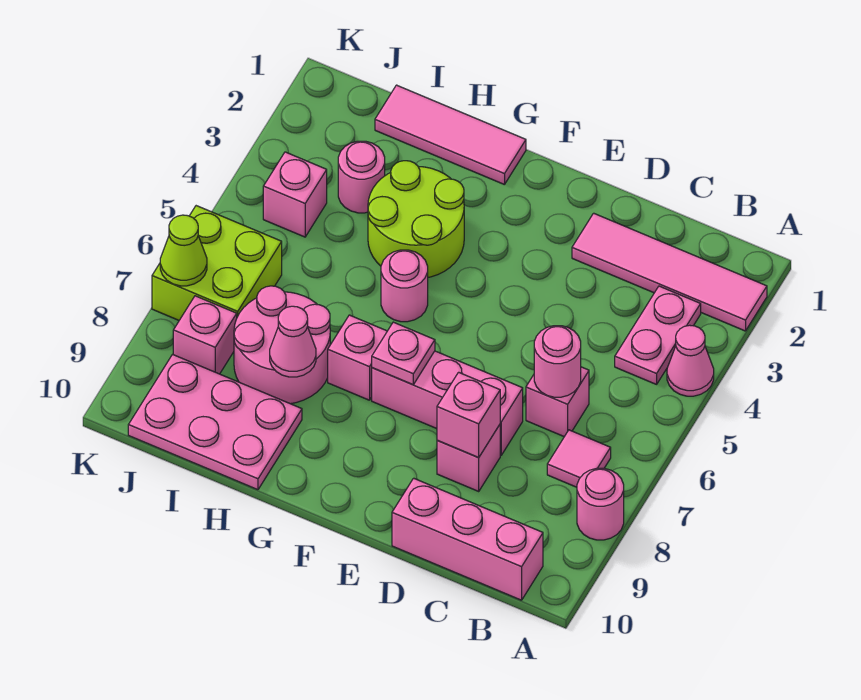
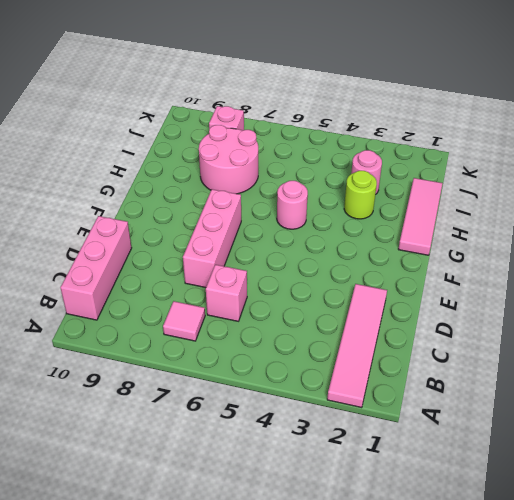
lime 1x1 round brick [344,171,377,219] -> lime 2x2 round brick [368,161,464,277]
none -> pink 1x1 cone [667,325,714,396]
none -> pink 1x1 round brick [577,468,624,540]
none -> pink 1x2 plate [615,286,701,384]

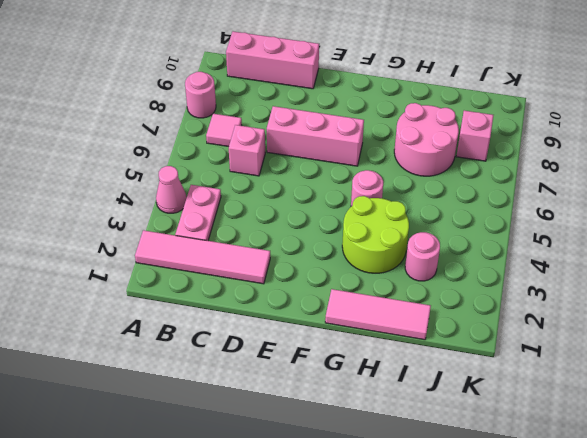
none -> pink 1x1 brick [437,425,500,491]
none -> pink 1x1 brick [328,315,387,400]
none -> pink 2x3 plate [128,355,302,490]

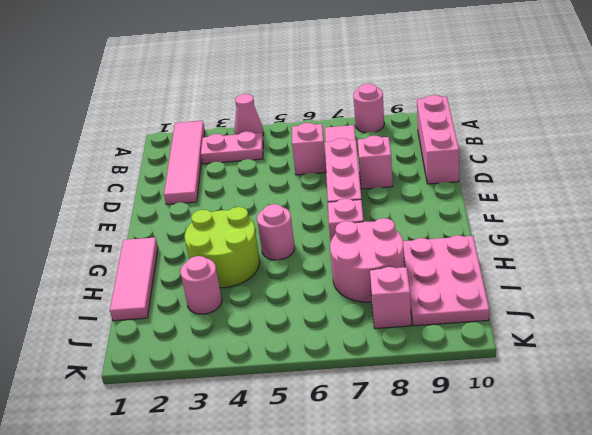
none -> pink 1x1 brick [263,152,327,237]
none -> lime 2x2 brick [152,206,282,320]
none -> pink 1x1 round brick [534,326,581,397]

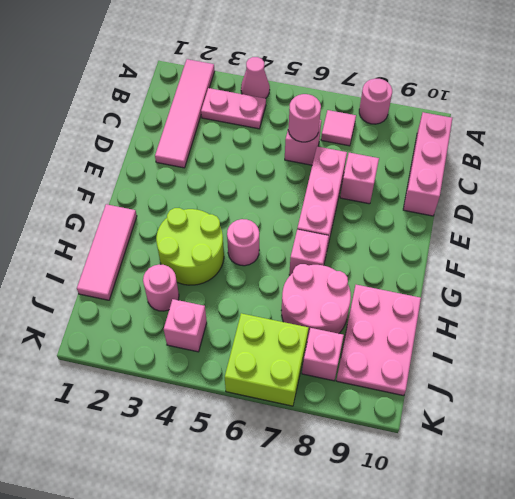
none -> pink 1x1 brick [437,372,500,458]
none -> pink 1x1 plate [372,322,435,385]
none -> pink 1x1 cone [270,306,316,377]

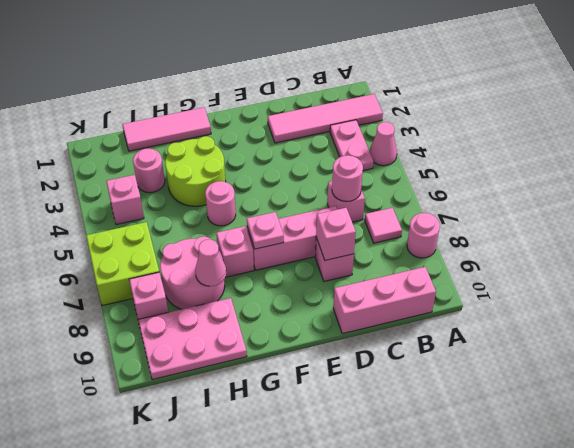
none -> lime 1x1 cone [160,215,207,286]

